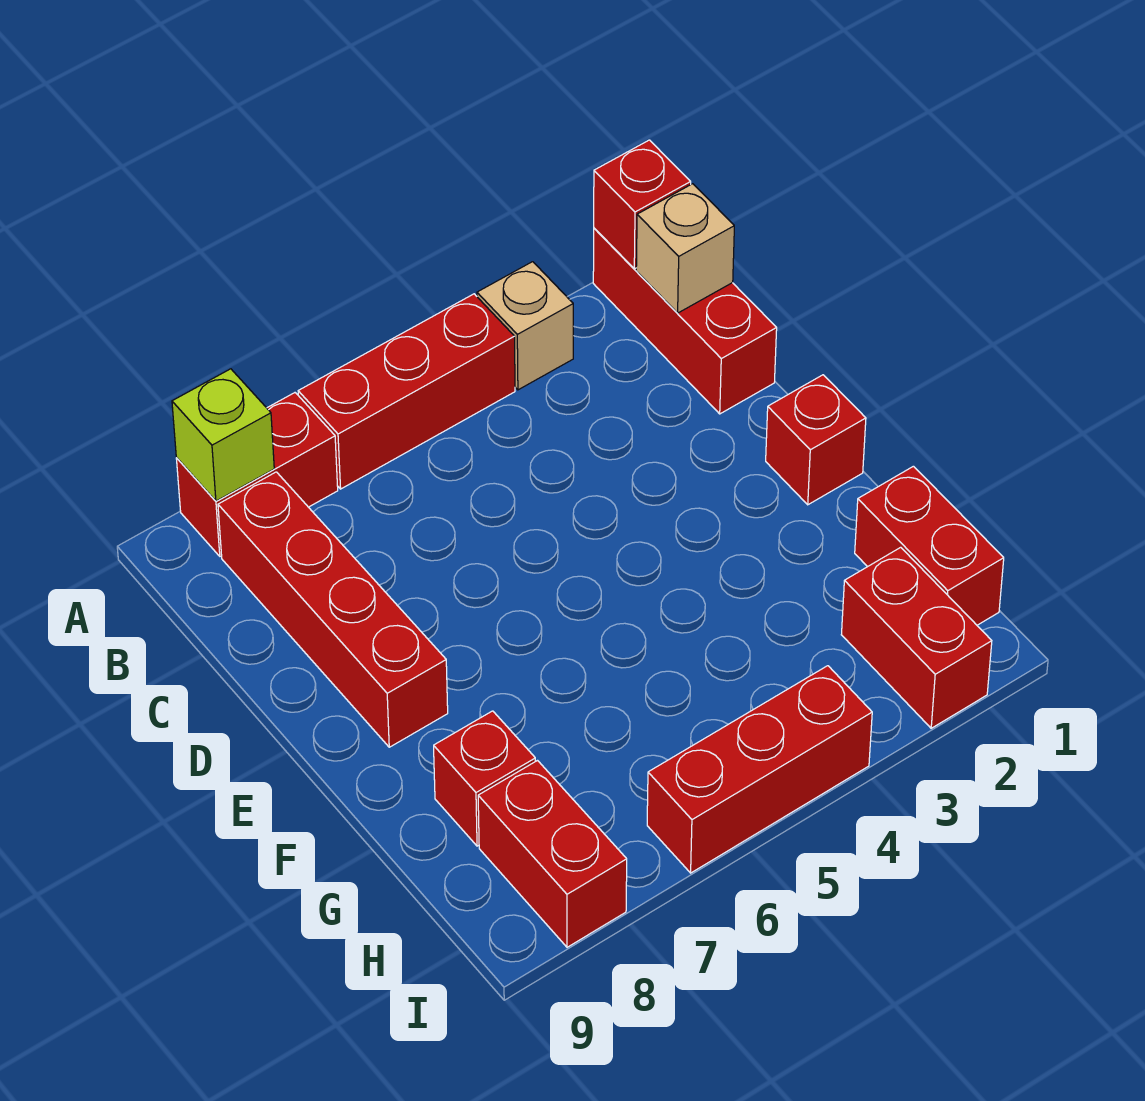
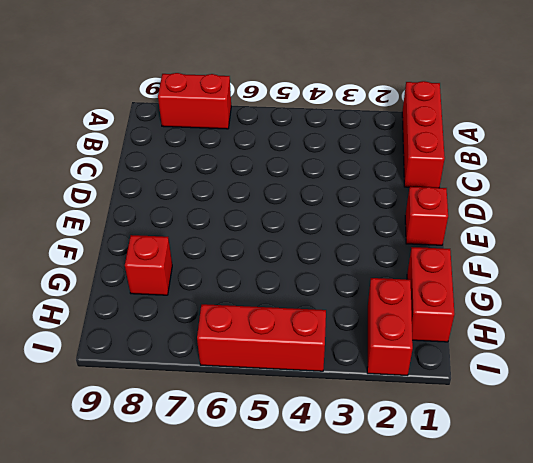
none -> tan 1x1 brick [477,262,573,390]
none -> red 1x3 brick [298,294,515,489]
none -> red 1x4 brick [218,472,448,747]

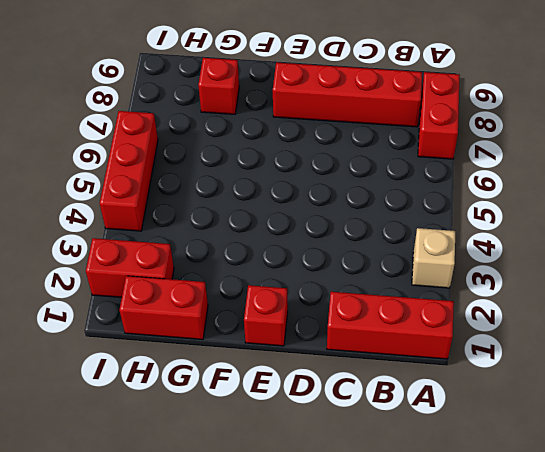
none -> red 1x3 brick [298,294,515,489]
none -> red 1x2 brick [478,761,627,947]
none -> red 1x1 brick [594,140,691,269]

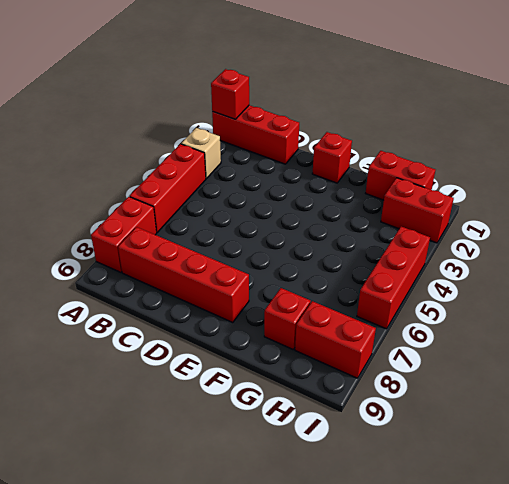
none -> lime 1x1 brick [172,369,274,501]
none -> tan 1x1 brick [636,184,734,313]

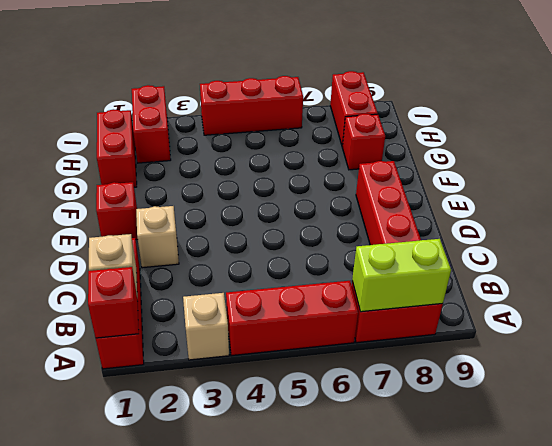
lime 1x2 brick [352,239,451,312] -> lime 1x1 brick [172,369,274,501]
tan 1x1 brick [136,206,179,268] -> none

